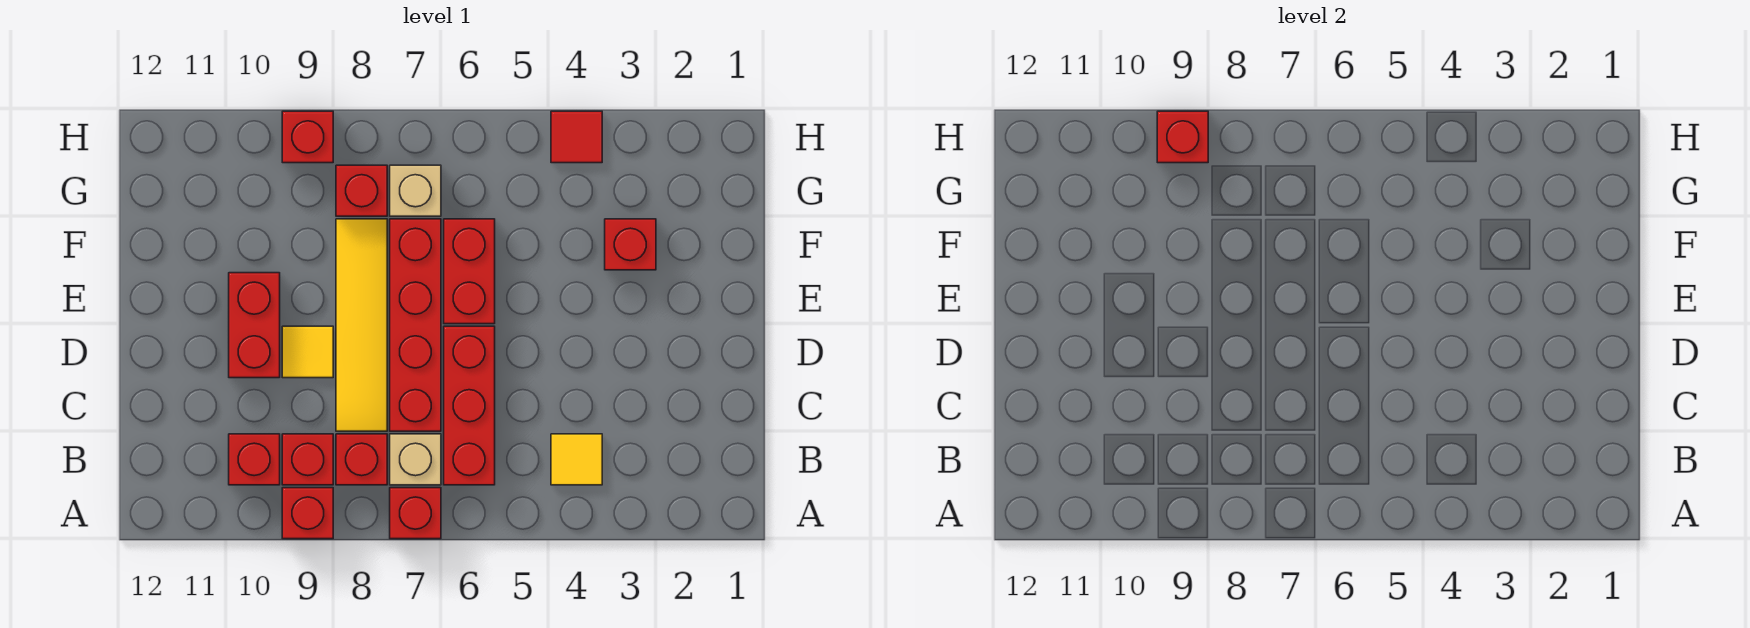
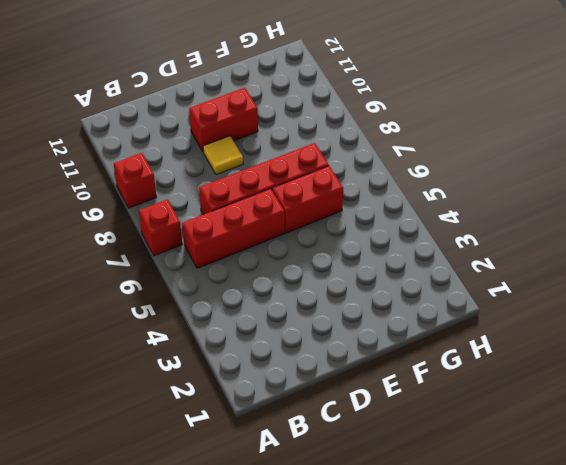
none -> yellow 1x1 tile [551,434,602,485]
none -> tan 1x1 brick [390,434,441,485]
none -> red 1x1 brick [336,434,387,485]

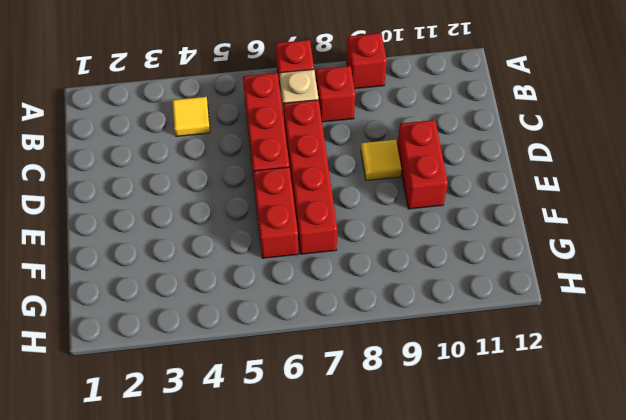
none -> red 1x1 brick [282,434,333,485]
none -> red 1x1 brick [229,434,280,485]
none -> yellow 1x4 tile [336,219,387,431]

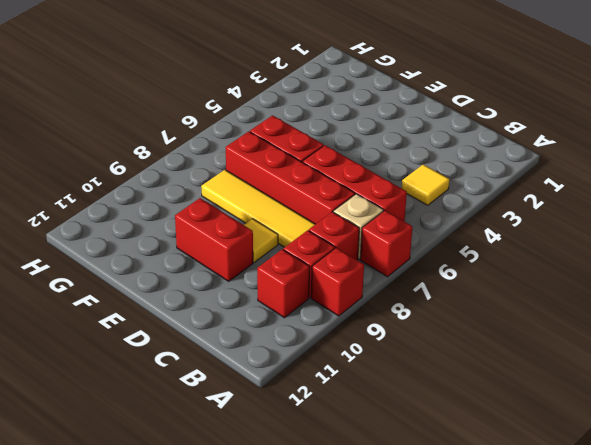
none -> red 1x1 brick [605,219,656,270]
none -> tan 1x1 brick [390,165,441,216]
none -> red 1x1 brick [336,165,387,216]

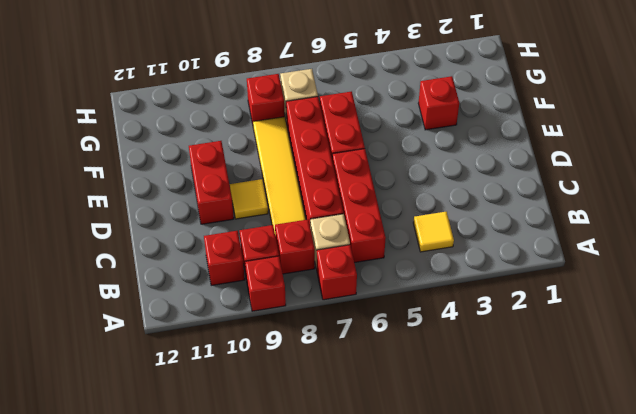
none -> red 1x1 tile [551,111,602,163]
none -> red 1x1 brick [282,111,333,163]
none -> red 1x1 brick [1157,111,1208,163]

